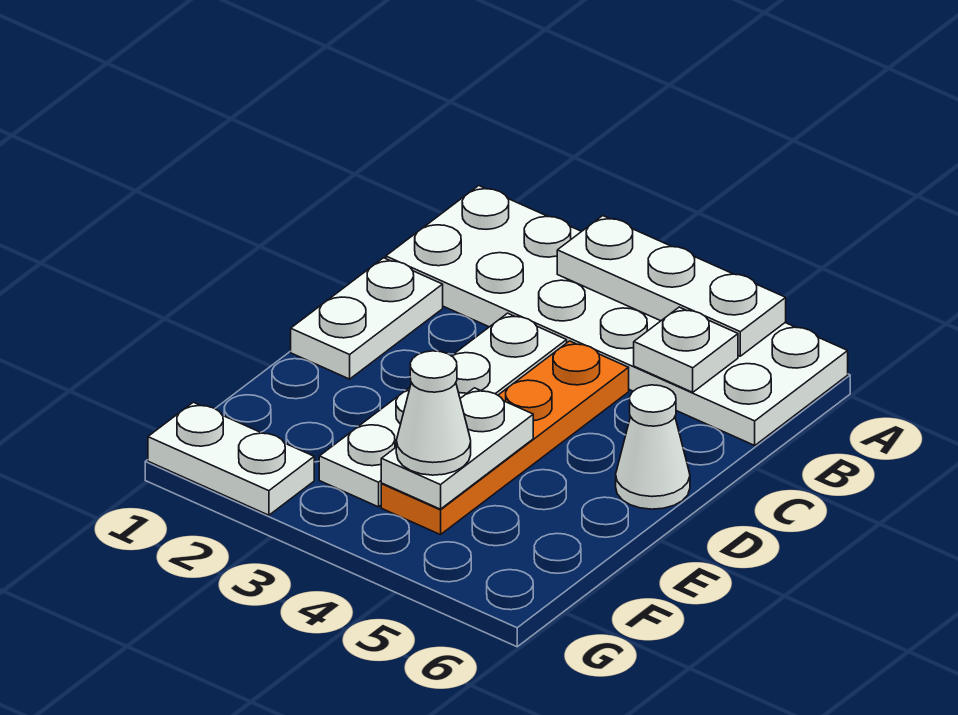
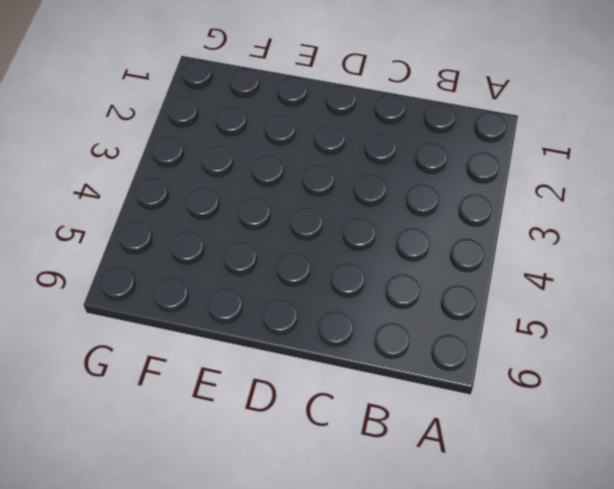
none -> white 2x6 plate [386,186,848,445]
none -> white 1x2 plate [291,258,443,379]

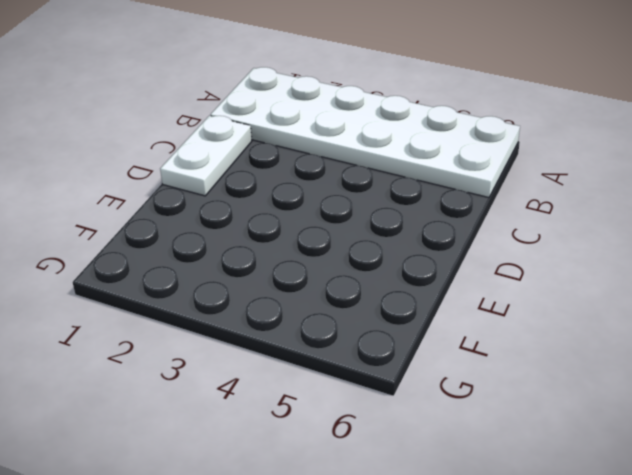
none -> white 1x4 plate [319,313,567,507]
none -> orange 1x4 plate [381,341,629,535]

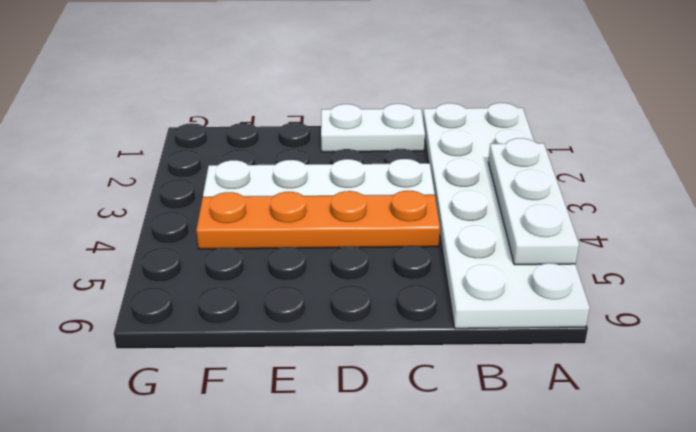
none -> white 1x1 cone [616,385,690,509]
none -> white 1x2 plate [148,402,314,515]

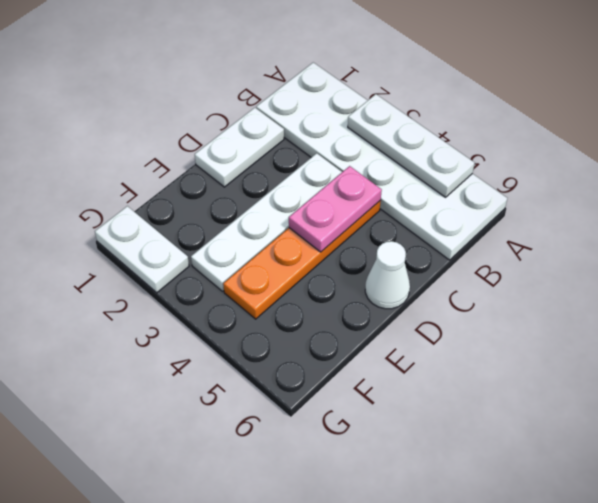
pink 1x2 plate [289,166,382,252] -> none
none -> white 1x1 plate [634,307,738,392]
none -> white 1x2 plate [381,388,533,509]

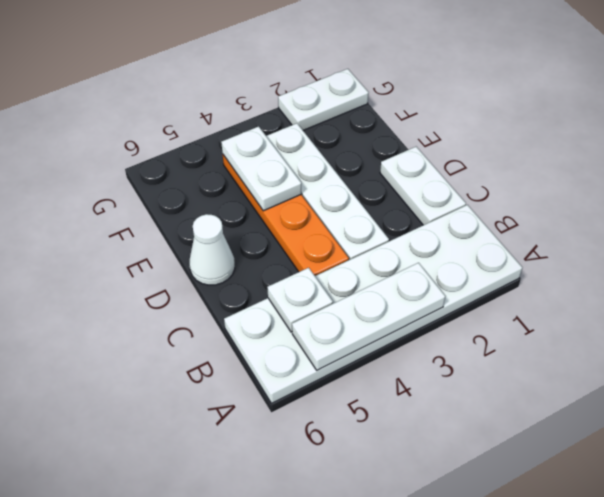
none -> white 1x1 cone [396,351,471,475]

